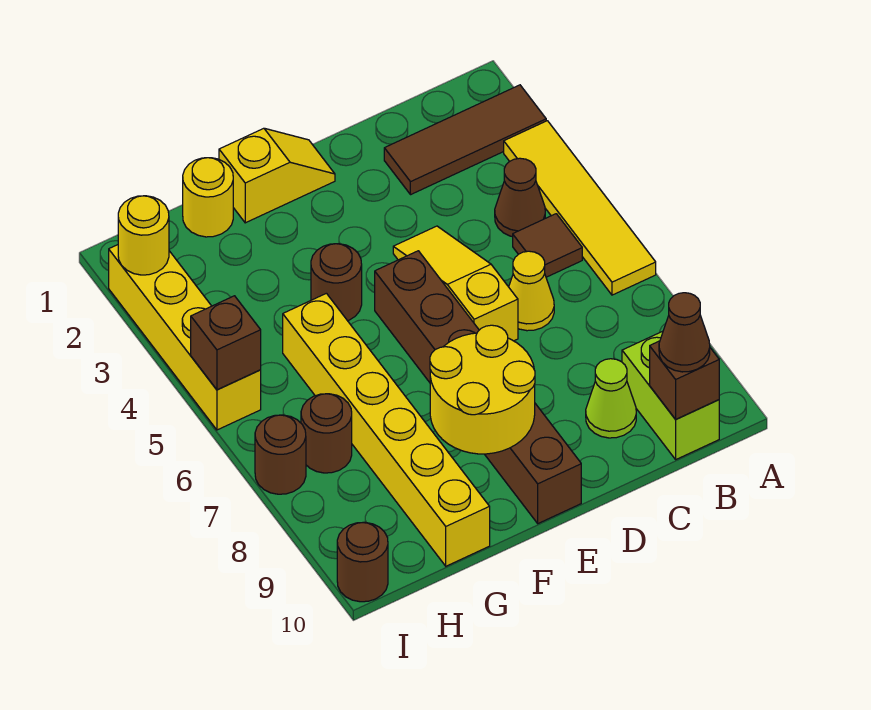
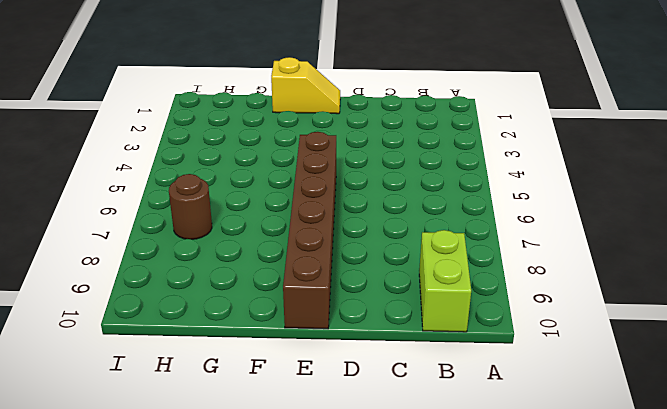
none -> brown 1x3 tile [384,85,546,195]
none -> yellow 1x4 tile [504,121,656,295]
none -> brown 1x1 cone [495,158,545,237]

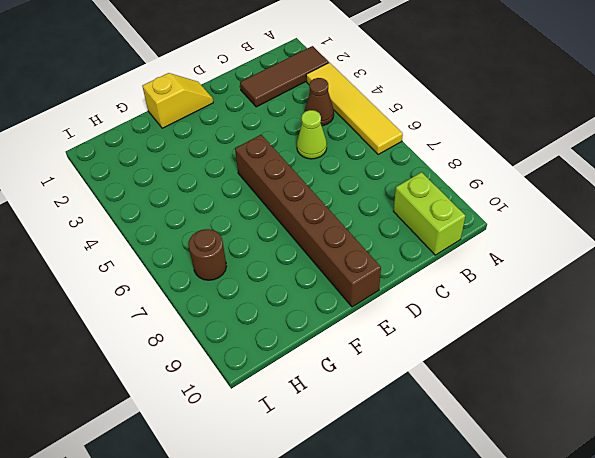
lime 1x1 cone [297,110,327,159] -> lime 1x1 cone moved to [586,359,636,438]
none -> brown 1x1 tile [513,214,582,277]
none -> yellow 1x1 cone [509,251,554,331]
none -> yellow 1x3 slope [393,226,518,341]

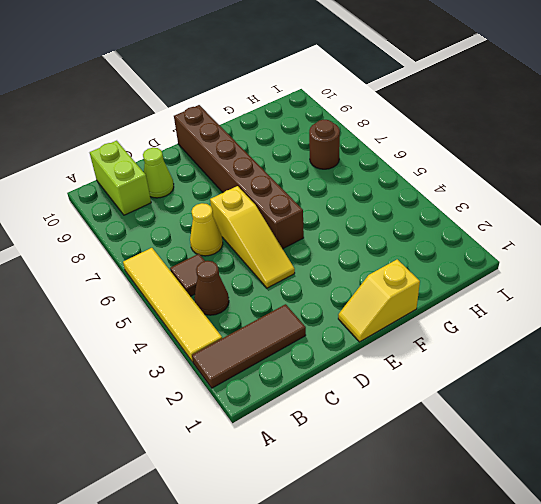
none -> brown 1x1 round brick [311,244,362,321]
none -> yellow 1x1 round brick [183,158,233,237]
none -> yellow 1x6 brick [283,293,490,566]

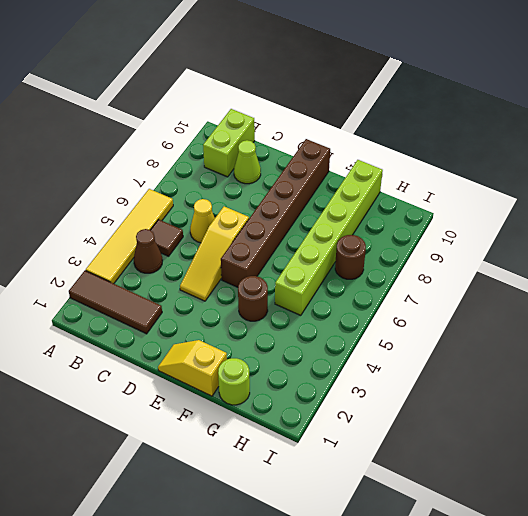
lime 1x1 round brick [218,358,250,405] -> yellow 1x1 round brick [183,158,233,237]
lime 1x6 brick [275,160,383,315] -> yellow 1x6 brick [283,293,490,566]
none -> yellow 1x4 brick [109,245,261,430]
none -> brown 1x1 round brick [255,415,306,494]
none -> brown 1x1 round brick [337,522,388,602]

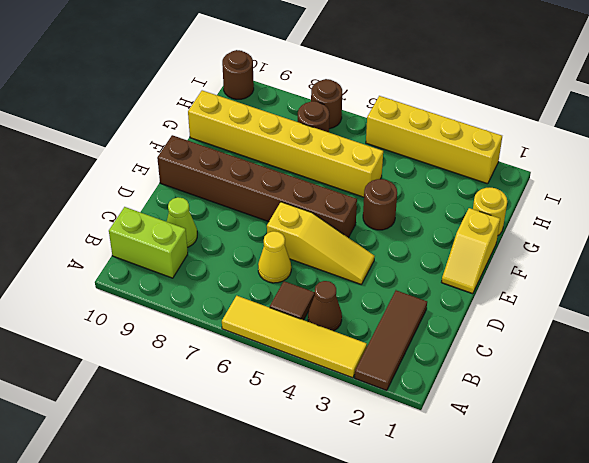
none -> brown 1x1 brick [650,341,719,419]
none -> yellow 2x2 round brick [430,325,535,454]
none -> yellow 1x1 round brick [118,196,169,275]

